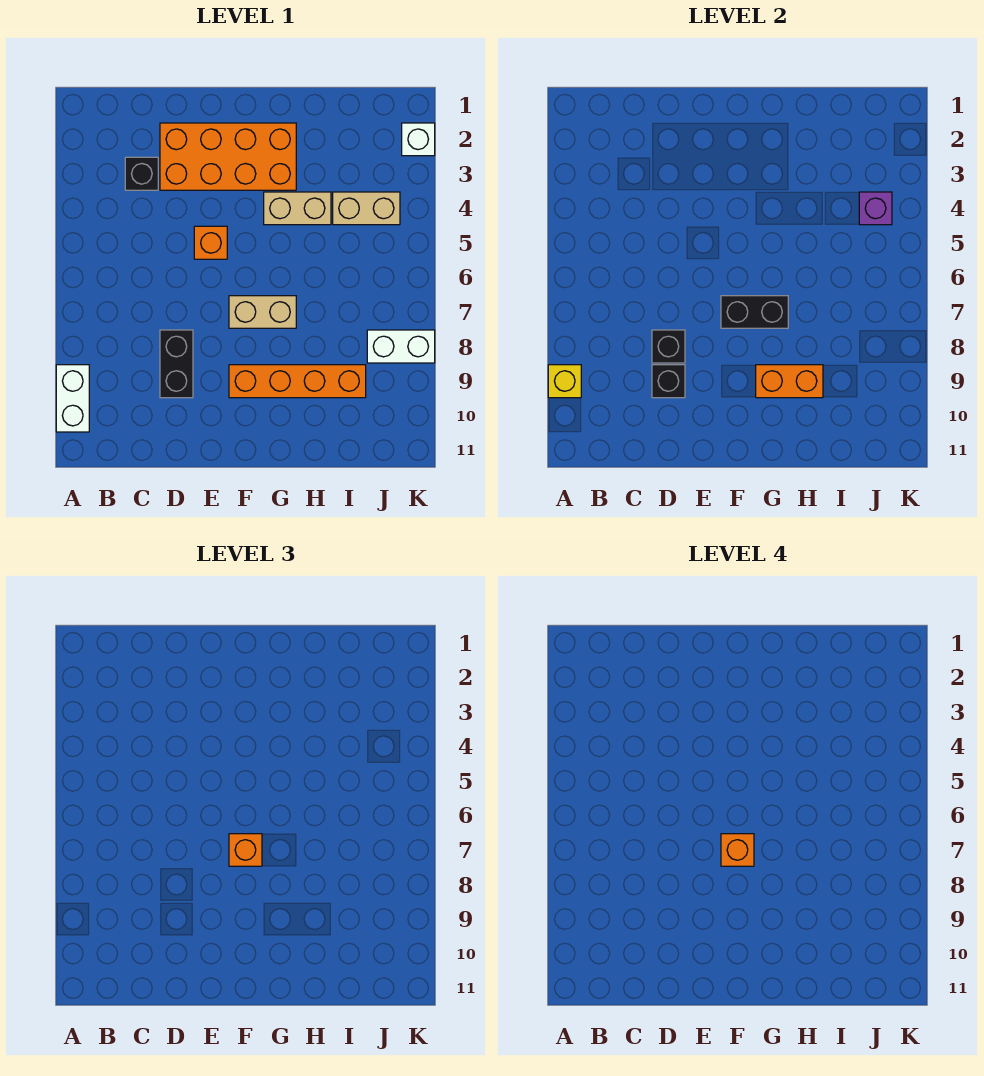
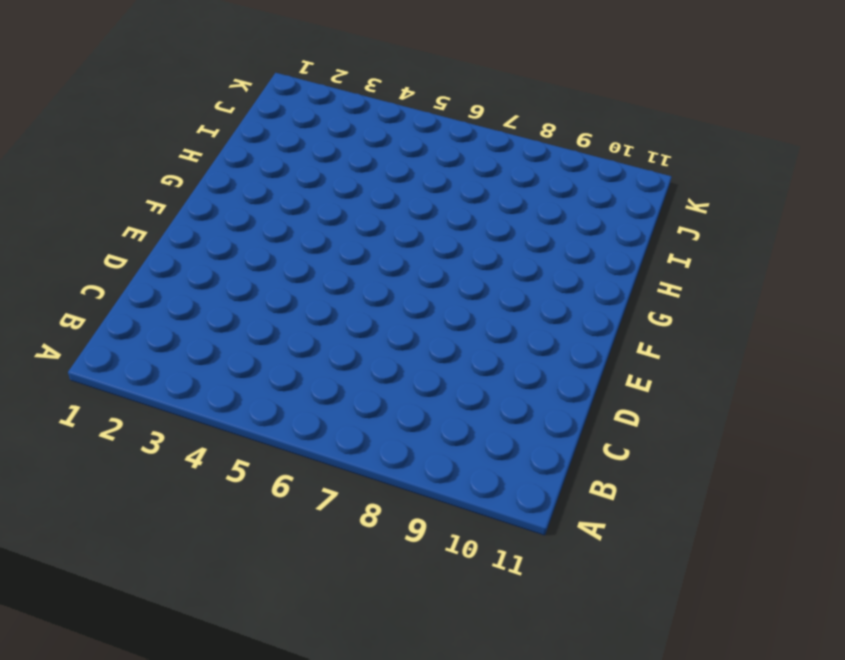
none -> white 1x2 brick [56,365,89,432]
none -> black 1x1 brick [125,157,158,190]
none -> orange 2x4 brick [160,123,296,190]

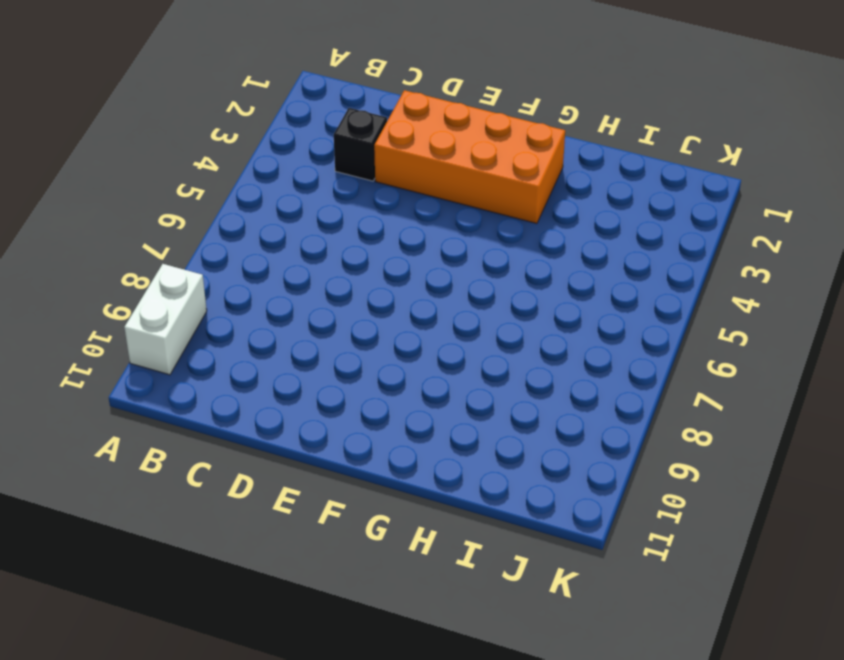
none -> black 1x2 brick [160,330,193,398]
none -> orange 1x1 brick [194,226,227,259]
none -> tan 1x2 brick [229,296,296,328]

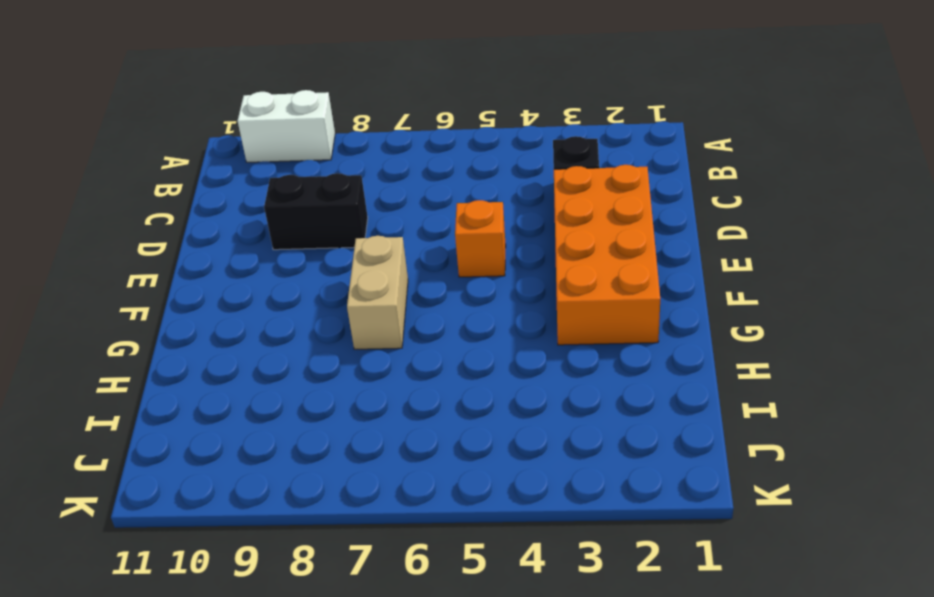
none -> orange 1x4 brick [229,365,366,398]
none -> tan 1x2 brick [264,192,331,225]
none -> tan 1x2 brick [333,192,400,225]

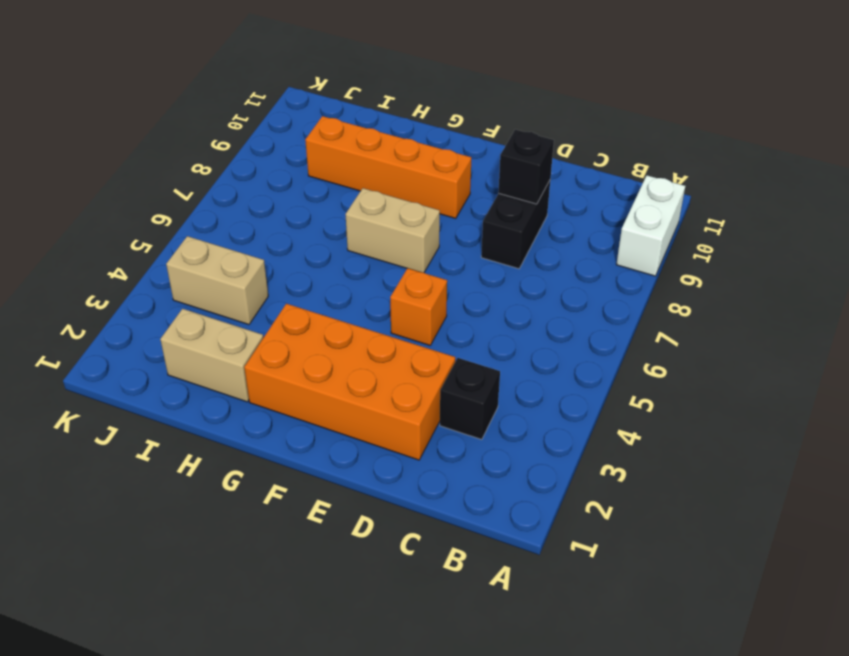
tan 1x2 brick [160,309,263,402] -> tan 1x2 brick moved to [264,192,331,225]
none -> white 1x2 brick [367,330,435,363]
none -> white 1x1 brick [402,123,435,156]
none -> yellow 1x1 brick [548,365,581,398]

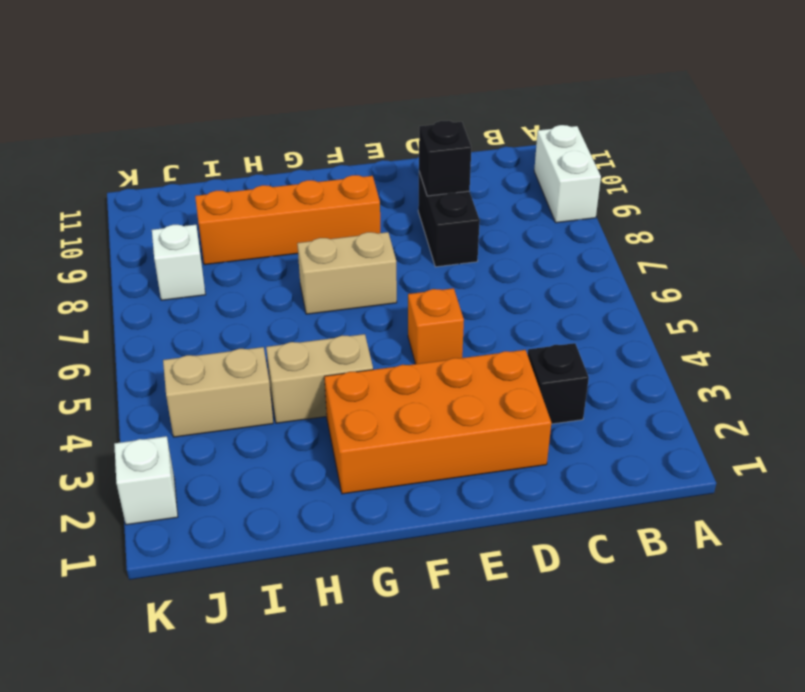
white 1x1 brick [152,225,206,300] -> white 1x2 brick [367,330,435,363]
none -> yellow 1x1 brick [548,365,581,398]
none -> black 1x1 brick [652,330,685,363]
none -> black 1x2 brick [721,296,788,328]

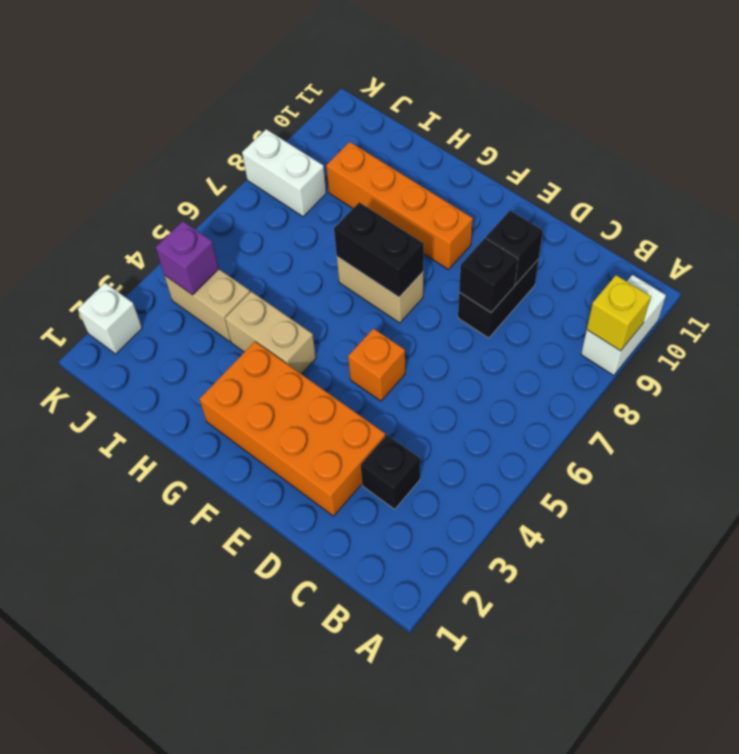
none -> orange 1x2 brick [756,365,823,398]
none -> orange 1x1 brick [229,834,262,866]
none -> orange 1x1 brick [721,834,754,866]

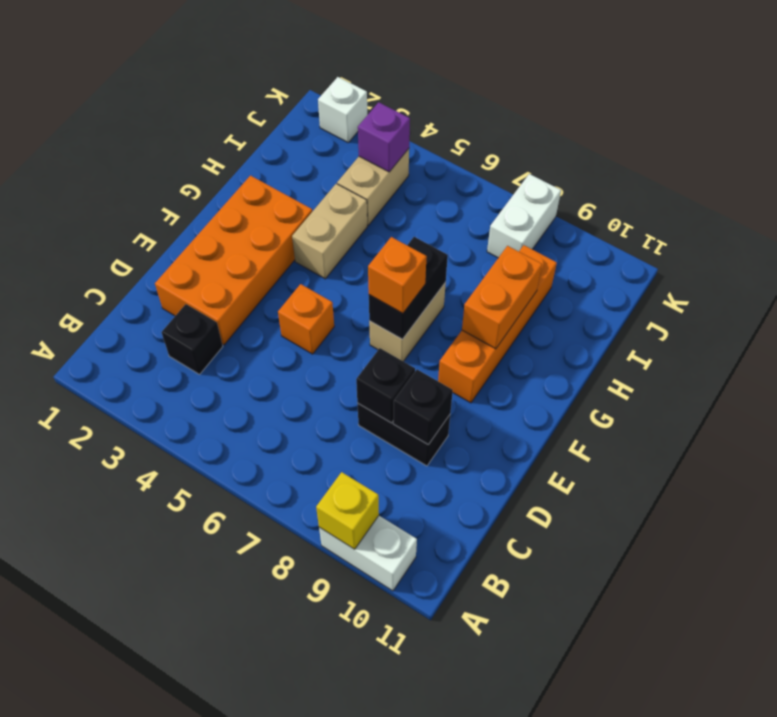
none -> orange 1x1 brick [721,834,754,866]

